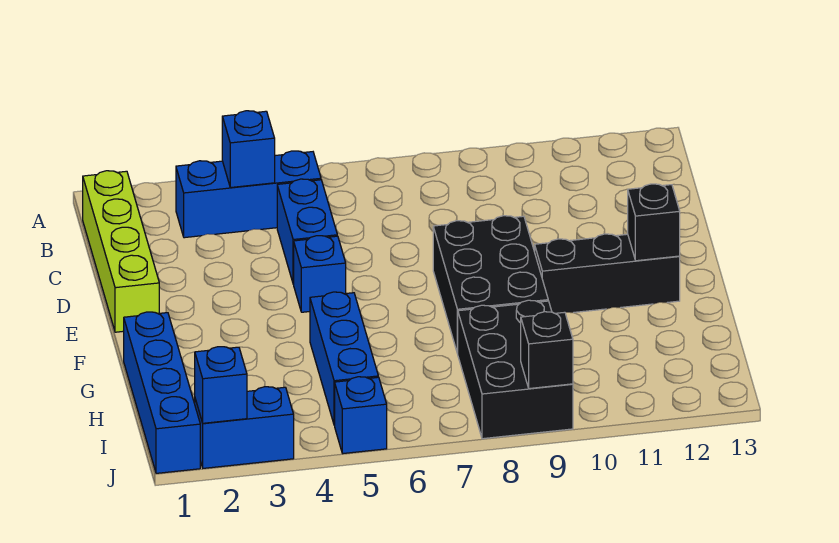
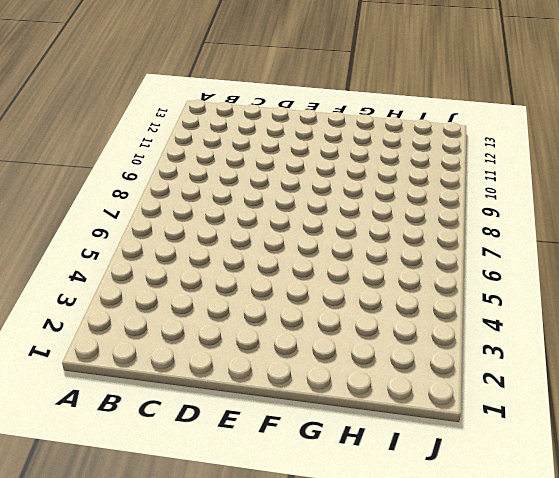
none -> lime 1x4 brick [83,171,159,332]
none -> blue 1x3 brick [176,151,321,238]
none -> blue 1x2 brick [277,179,337,284]

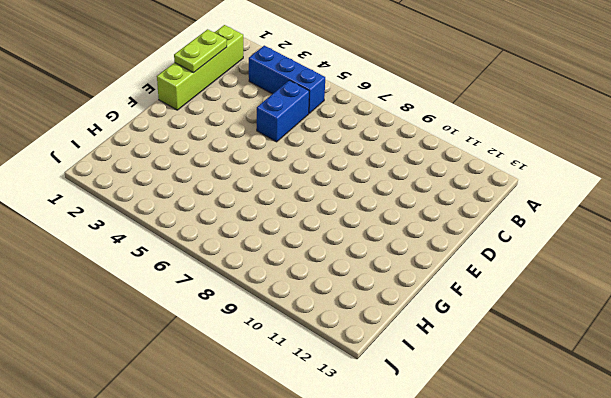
lime 1x2 plate [174,29,227,73] -> none
none -> blue 1x1 brick [294,236,346,312]
none -> black 2x3 brick [433,216,548,354]
none -> black 1x3 brick [535,234,680,313]

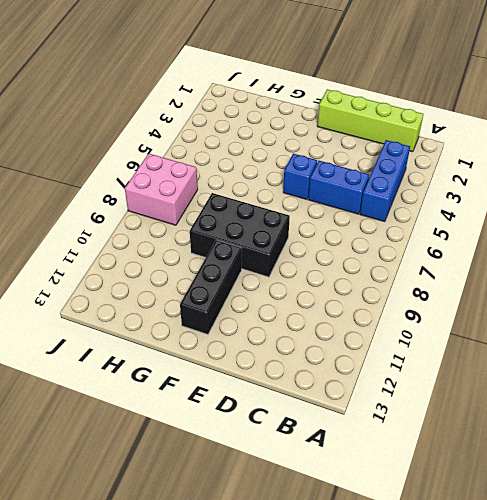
pink 2x2 brick [125,154,198,225] -> black 2x3 brick [458,300,573,439]
none -> blue 1x4 brick [124,312,200,473]
none -> blue 1x3 brick [310,292,378,425]
none -> blue 1x2 brick [195,387,294,468]

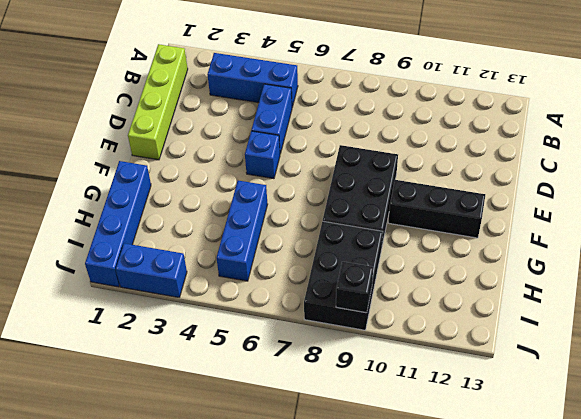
none -> blue 1x1 brick [335,377,387,453]
none -> blue 1x1 brick [222,111,275,188]
none -> black 1x1 brick [628,184,680,261]

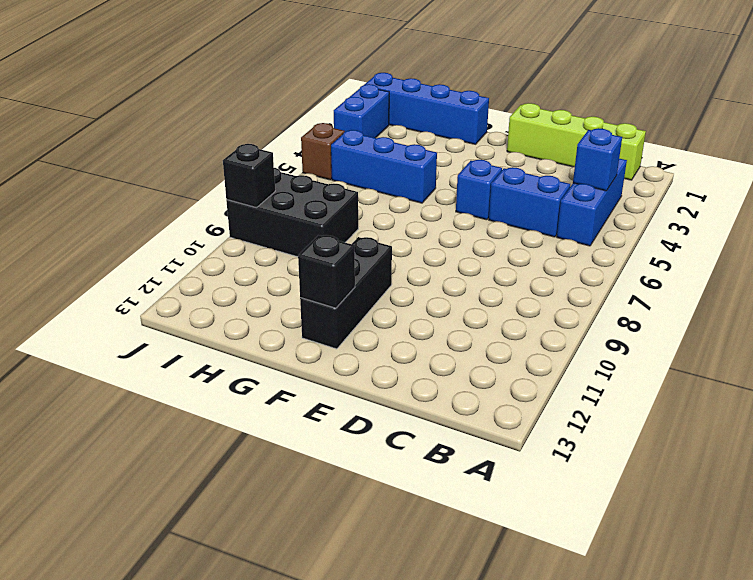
brown 1x1 brick [301,123,345,180] -> blue 1x1 brick [335,377,387,453]
none -> black 2x3 brick [433,216,548,354]
none -> blue 1x1 brick [195,347,247,423]

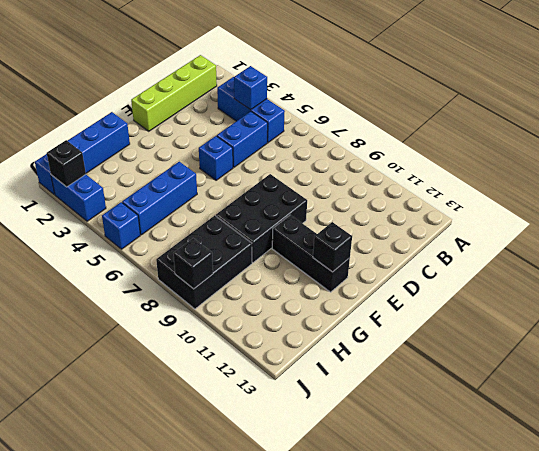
black 1x1 brick [47,140,86,187] -> blue 1x1 brick [195,347,247,423]

